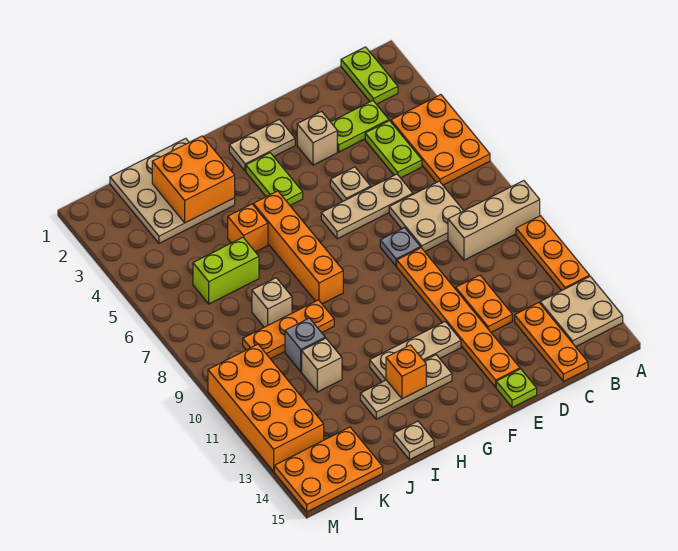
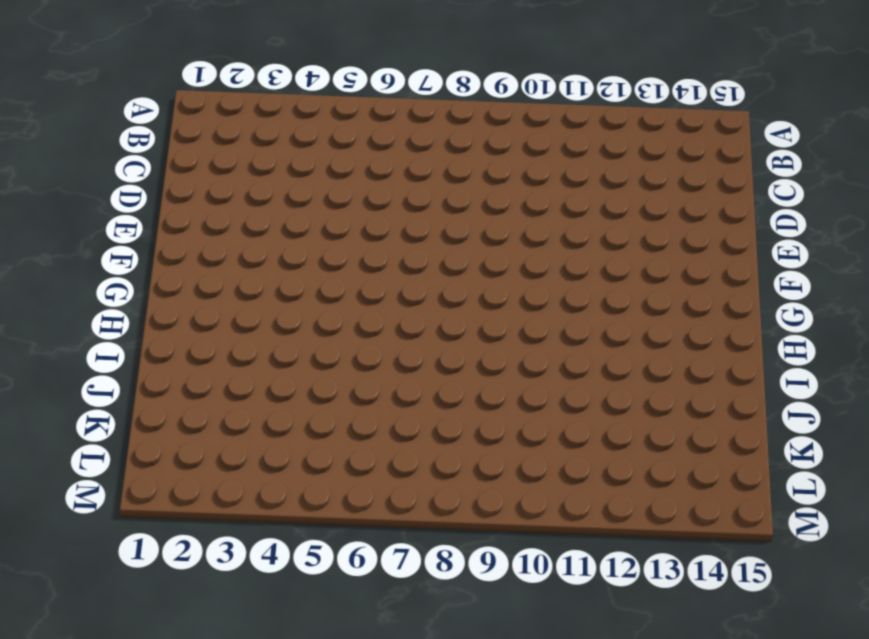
none -> orange 2x3 plate [391,95,490,185]
none -> tan 1x3 brick [448,181,540,260]
none -> orange 1x3 plate [516,216,590,291]
none -> tan 2x2 plate [540,277,623,347]

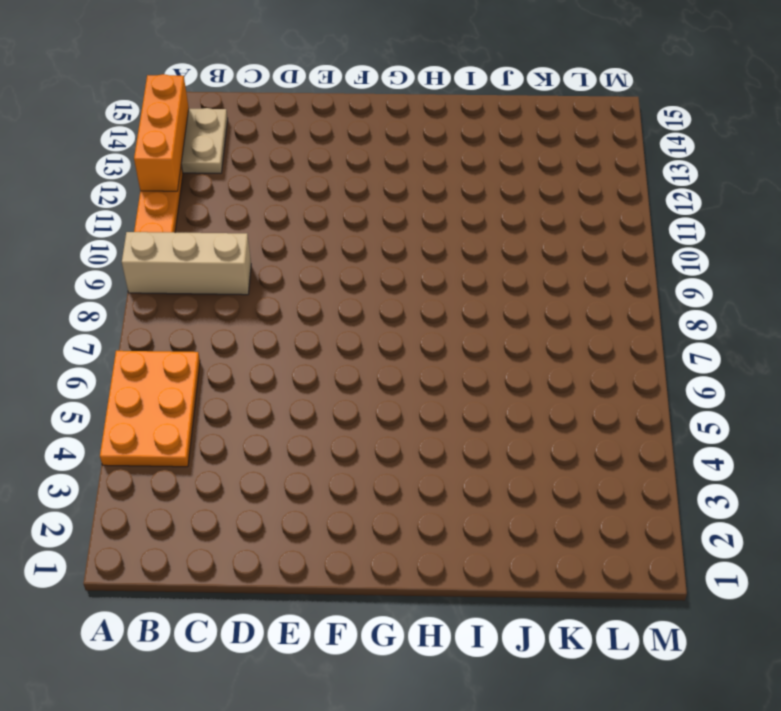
orange 1x3 brick [134,74,189,191] -> none
none -> lime 1x2 plate [341,47,398,104]
none -> lime 1x2 plate [331,101,389,152]
none -> lime 1x2 plate [365,121,422,178]
none -> tan 2x2 plate [389,181,464,252]

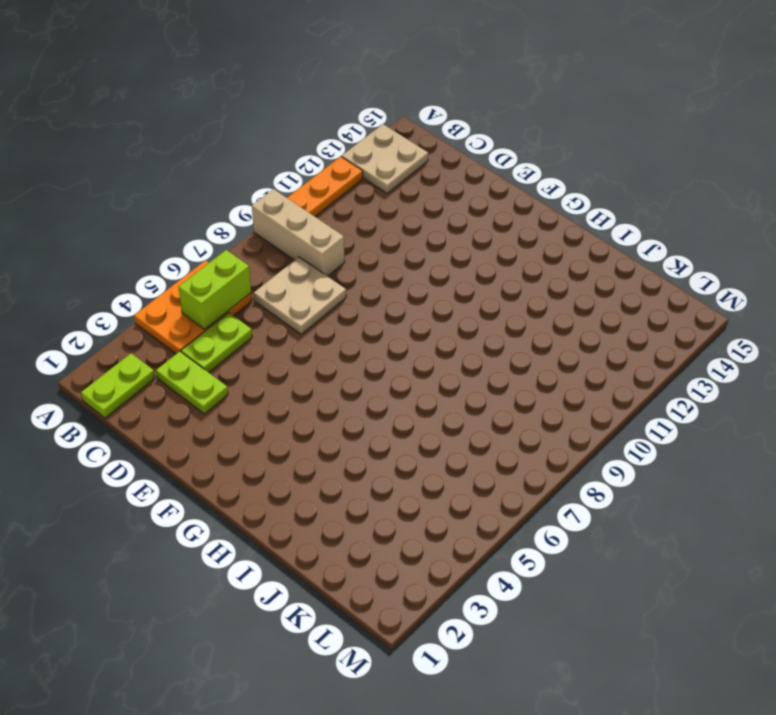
lime 1x2 brick [179,250,251,329] -> lime 1x2 brick turned to [193,237,259,304]
none -> orange 1x3 plate [515,303,588,381]
none -> tan 1x3 plate [321,174,413,239]
none -> orange 1x2 plate [456,275,512,332]
none -> tan 1x1 brick [297,111,337,165]

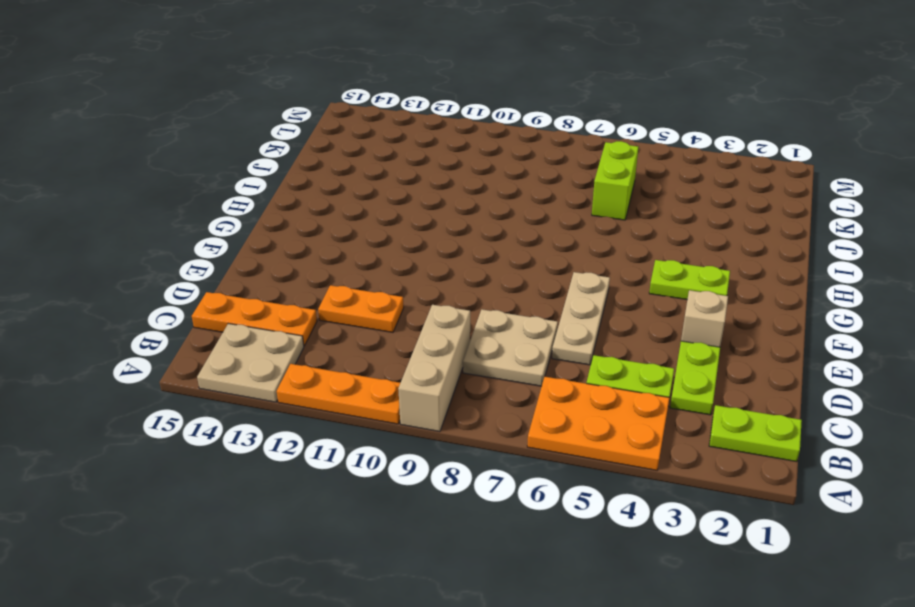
none -> tan 1x1 plate [330,167,371,201]
none -> grey 1x1 plate [380,228,420,266]
none -> orange 1x6 plate [397,248,520,387]
none -> lime 1x1 plate [496,369,537,408]

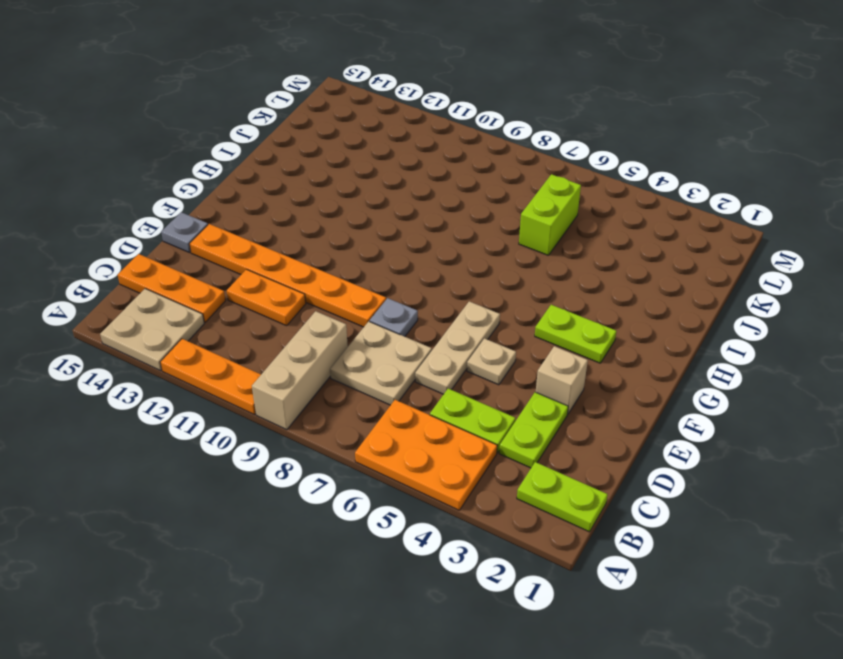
grey 1x1 plate [161,212,208,253] -> lime 1x1 plate [496,369,537,408]
none -> tan 1x2 plate [229,119,295,171]
none -> tan 1x3 plate [370,322,461,382]
none -> tan 1x3 plate [360,355,452,419]
none -> orange 1x4 brick [253,191,343,304]

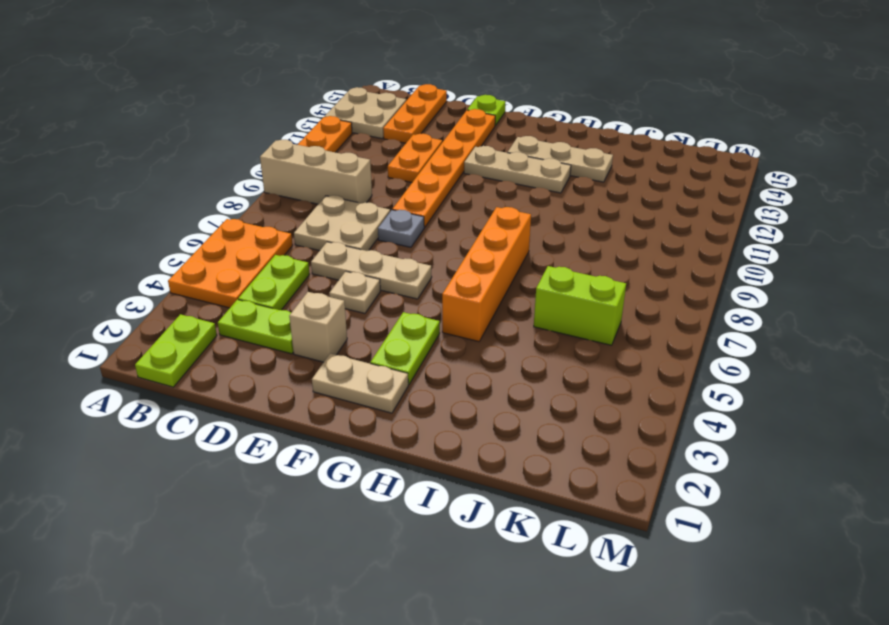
none -> tan 3x3 plate [110,138,235,243]
none -> orange 1x1 brick [228,204,268,252]
none -> orange 1x3 plate [243,300,334,359]
none -> tan 1x1 plate [394,421,434,460]

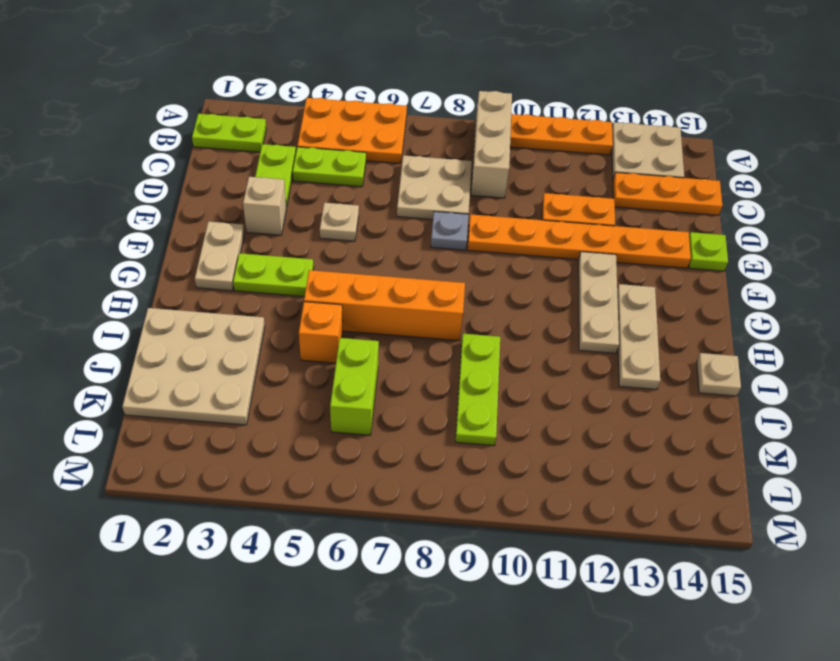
lime 1x3 plate [455,334,500,446] -> orange 1x3 plate [243,300,334,359]
none -> tan 1x3 plate [321,174,413,239]
none -> tan 1x1 brick [252,278,292,327]
none -> grey 1x1 brick [285,318,325,372]
none -> tan 1x1 brick [302,338,342,392]

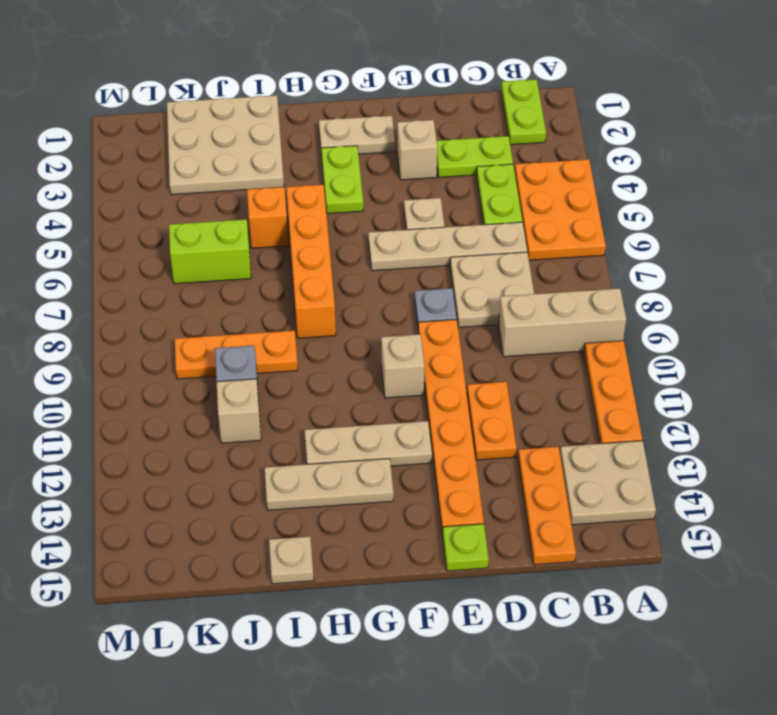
tan 1x4 plate [368,222,527,271] -> tan 1x3 plate [321,174,413,239]
tan 1x1 brick [381,334,425,398] -> tan 1x1 brick moved to [252,278,292,327]
none -> orange 2x3 plate [274,427,383,512]
none -> orange 2x4 brick [208,344,324,471]
none -> orange 1x1 brick [386,345,426,399]
none -> orange 2x2 brick [152,136,235,223]

